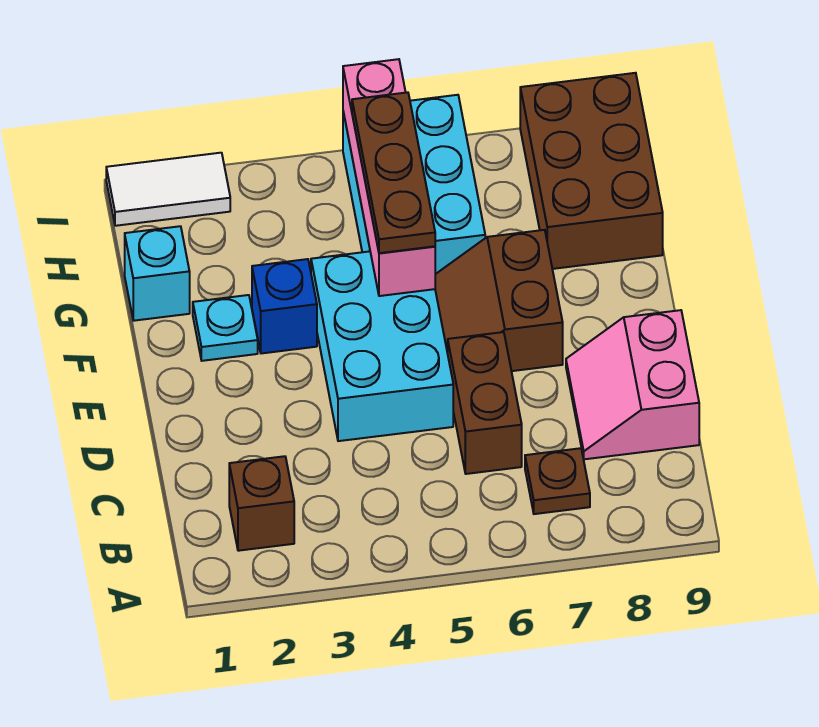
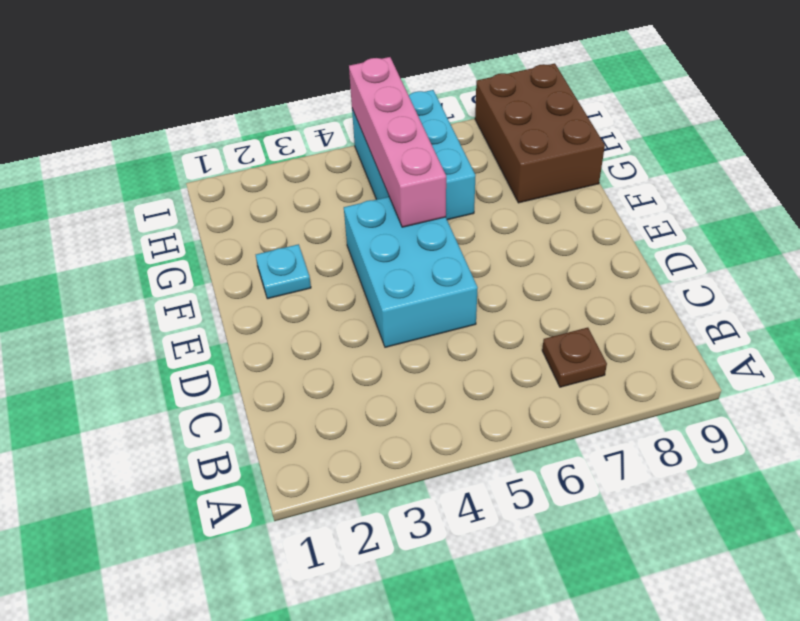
none -> brown 1x1 brick [229,456,294,551]
none -> brown 1x2 brick [448,332,522,474]
none -> pink 2x2 slope [566,310,699,459]

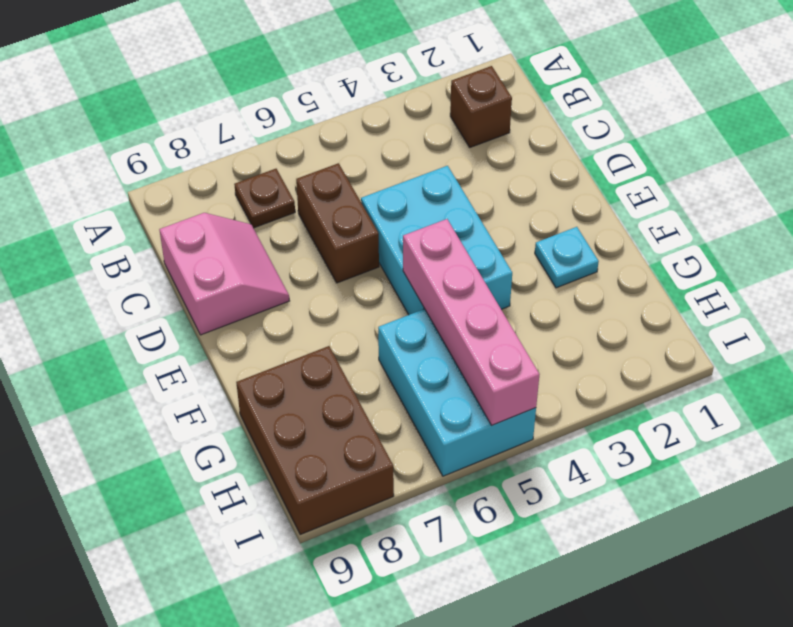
none -> brown 2x2 slope [435,230,563,371]
none -> blue 1x1 brick [252,259,317,353]
none -> cyan 1x1 brick [125,226,190,321]

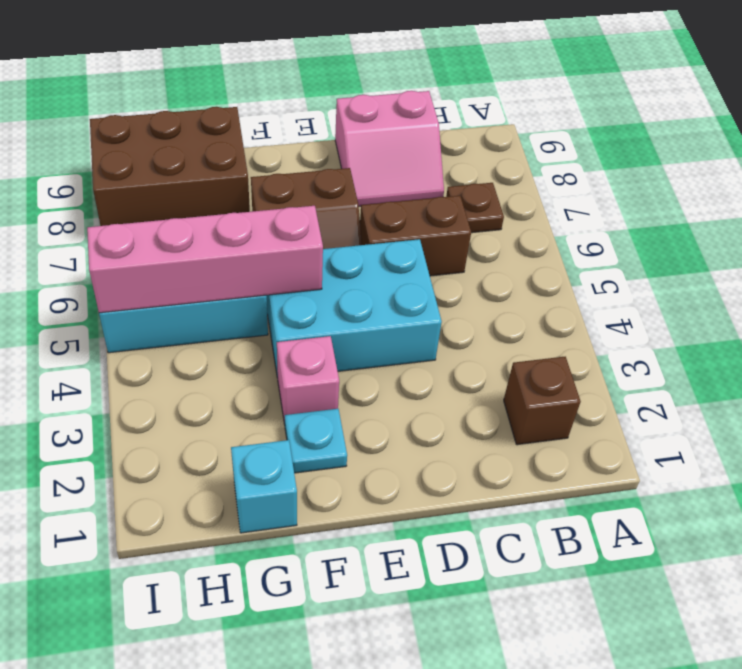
pink 1x1 brick [277,336,339,424] -> blue 1x1 brick [252,259,317,353]
none -> white 1x2 tile [106,153,230,226]
none -> brown 1x3 plate [352,92,435,253]

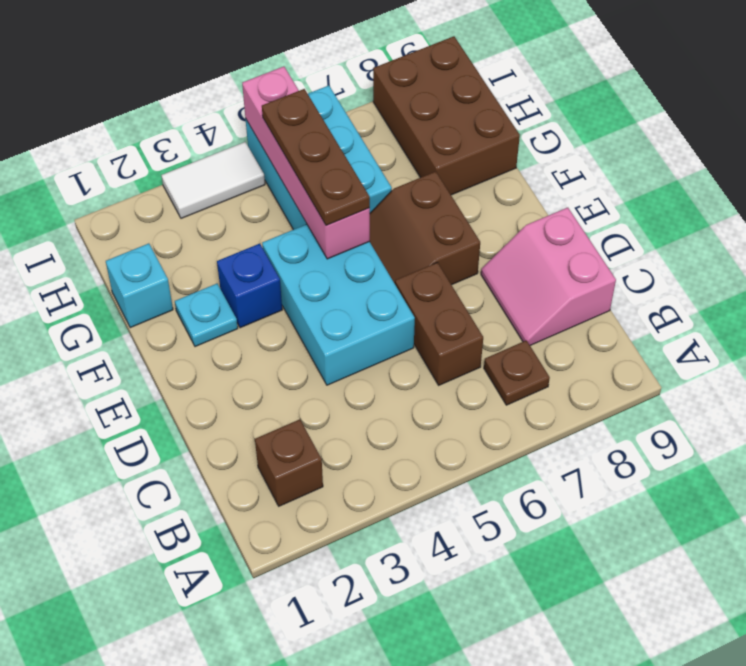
white 1x2 tile [162,142,265,218] -> white 1x2 tile moved to [106,153,230,226]

